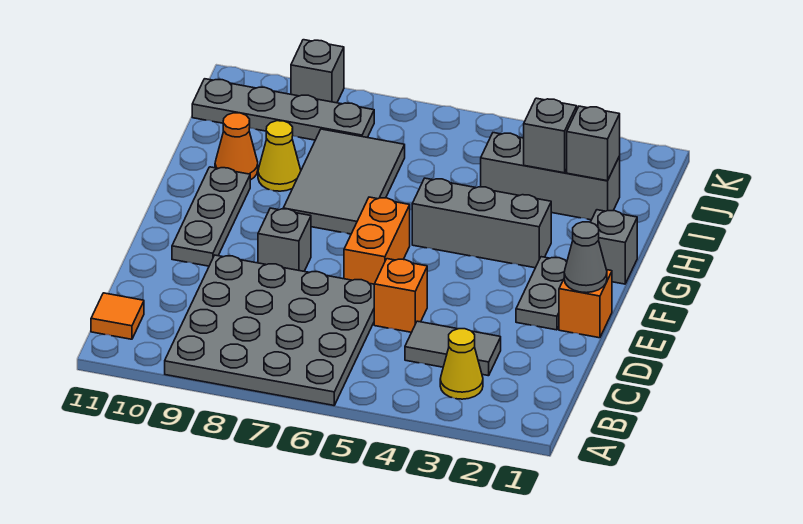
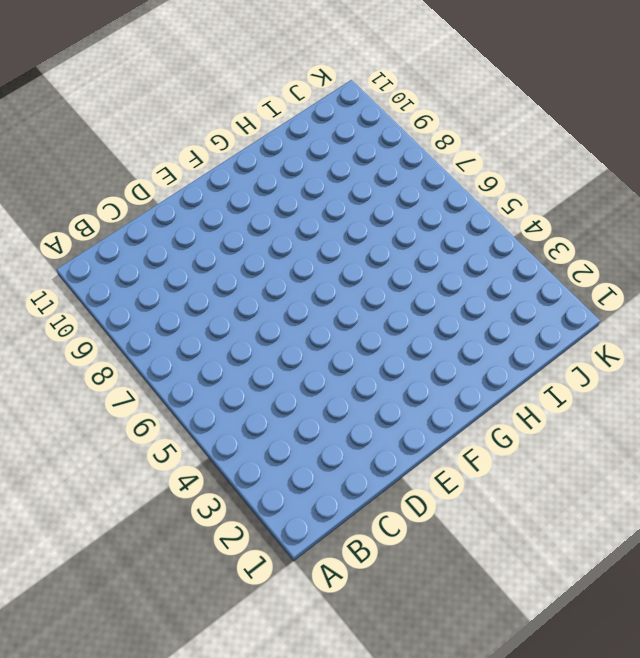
none -> grey 4x4 plate [165,255,374,405]
none -> yellow 1x1 cone [440,329,483,399]
none -> orange 1x1 tile [91,293,144,339]

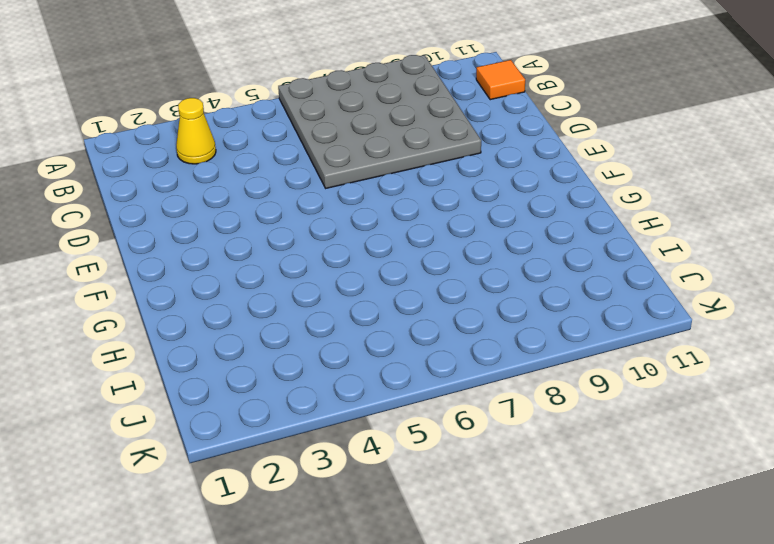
none -> grey 1x2 tile [405,321,501,376]
none -> orange 1x1 brick [374,259,427,332]
none -> orange 1x1 brick [559,270,612,338]

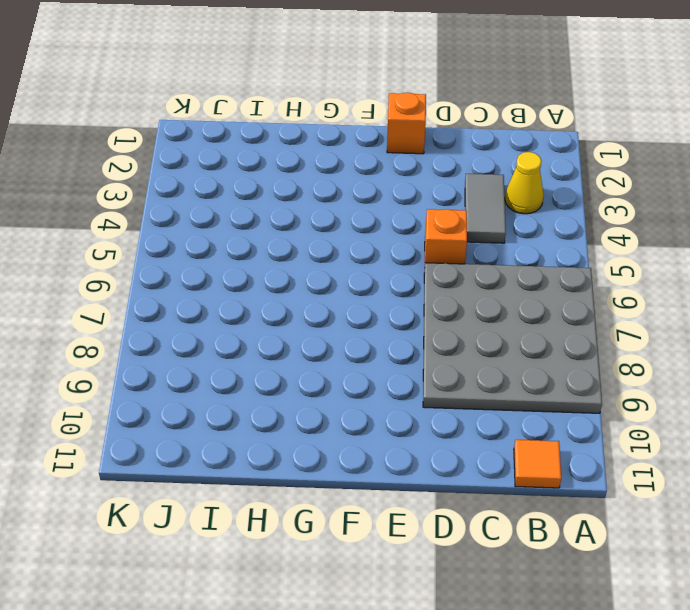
none -> grey 1x2 plate [516,257,567,330]
none -> orange 1x2 brick [344,197,410,284]
none -> grey 1x1 brick [258,208,311,271]

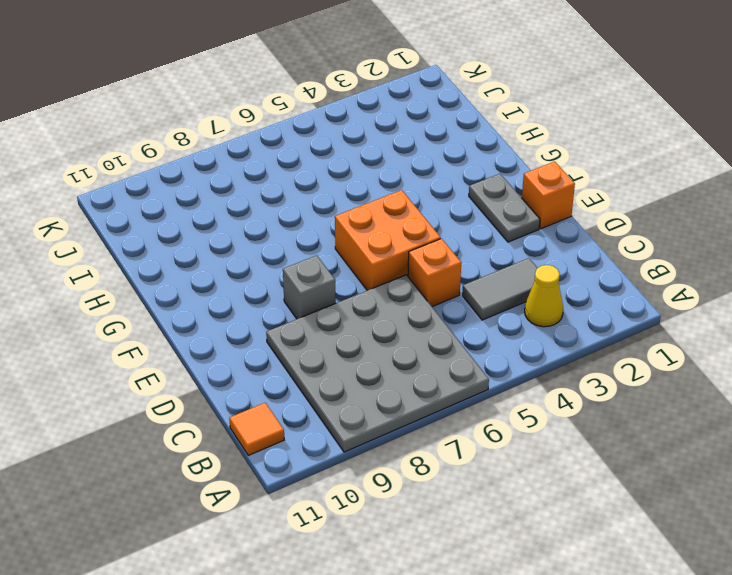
orange 2x2 brick [335,190,441,290] -> orange 1x2 brick [344,197,410,284]
none -> grey 1x3 plate [172,167,250,266]
none -> grey 1x1 brick [591,210,637,284]
none -> grey 1x3 brick [412,178,551,268]

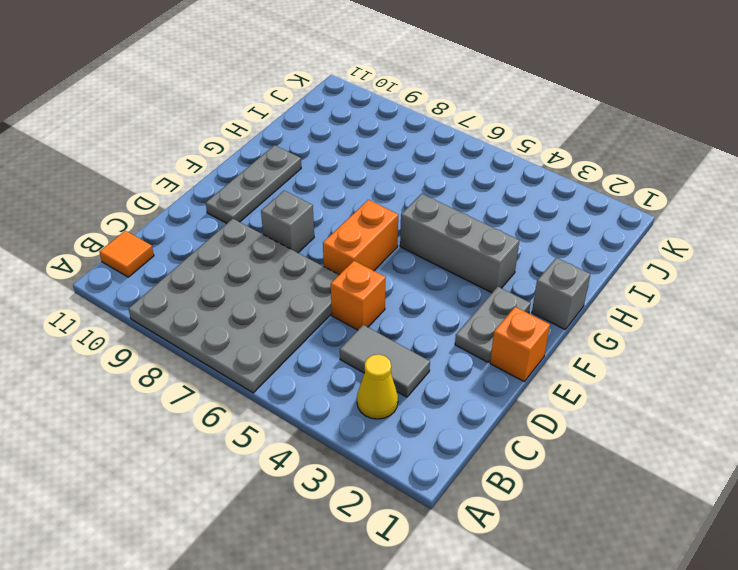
none -> grey 2x3 tile [283,129,405,234]
none -> yellow 1x1 cone [258,121,301,191]
none -> orange 1x1 cone [215,113,258,180]

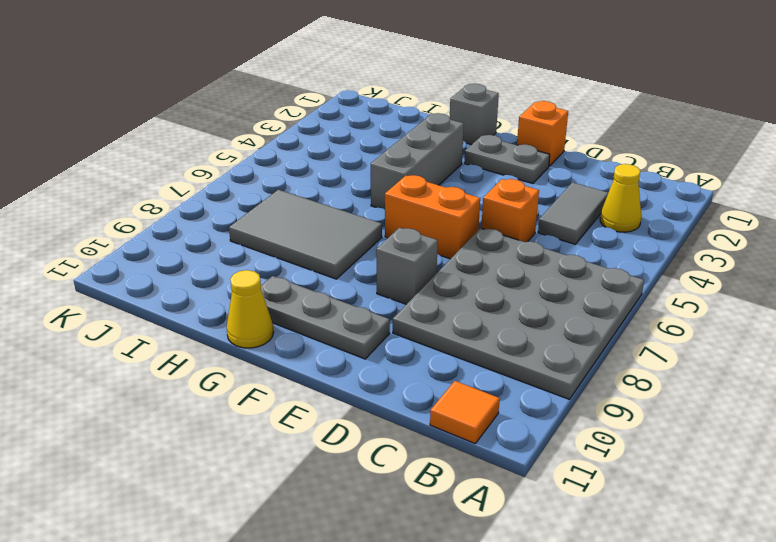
yellow 1x1 cone [227,270,274,348] -> yellow 1x1 cone moved to [258,121,301,191]
none -> orange 1x1 cone [215,113,258,180]
none -> grey 1x3 brick [481,133,620,220]
none -> grey 1x4 plate [192,79,374,140]

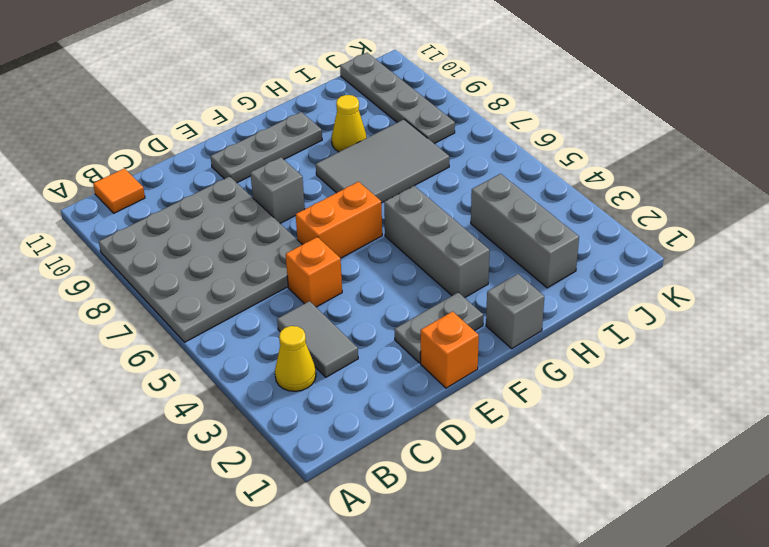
none -> orange 1x1 cone [215,113,258,180]
none -> grey 1x1 brick [291,40,344,103]
none -> grey 1x1 cone [564,222,607,293]

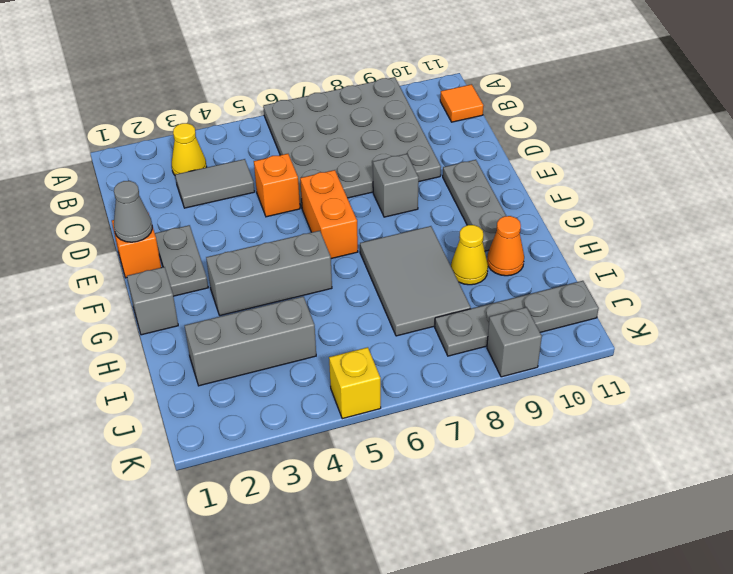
yellow 1x1 brick [329,347,381,419] -> none
none -> grey 1x1 brick [567,106,620,181]
none -> grey 1x1 brick [524,98,577,173]

